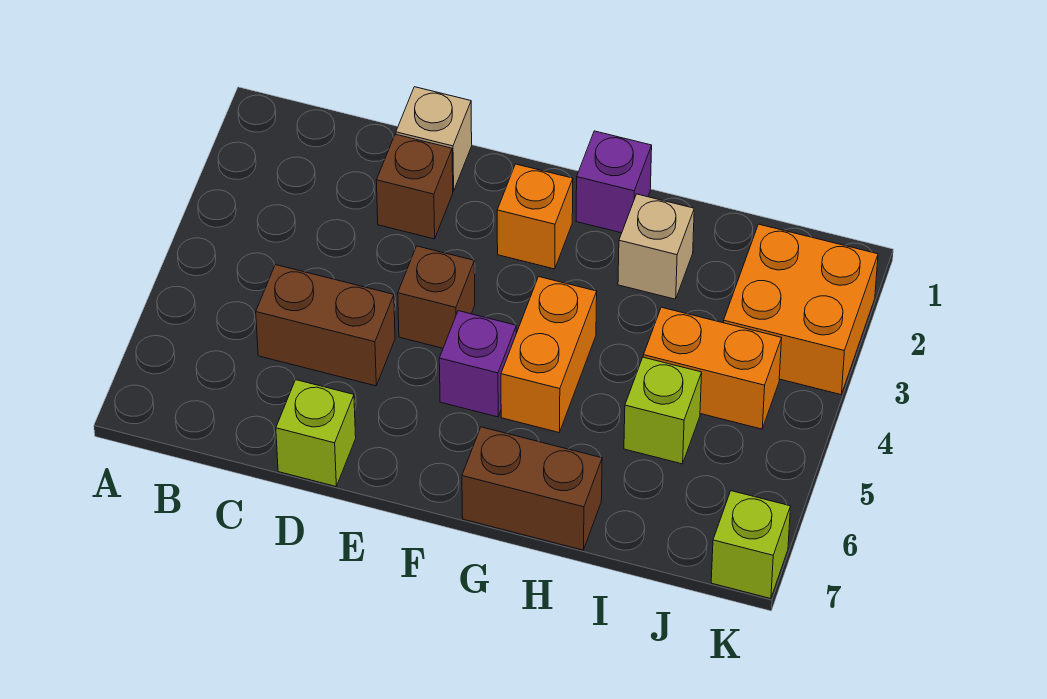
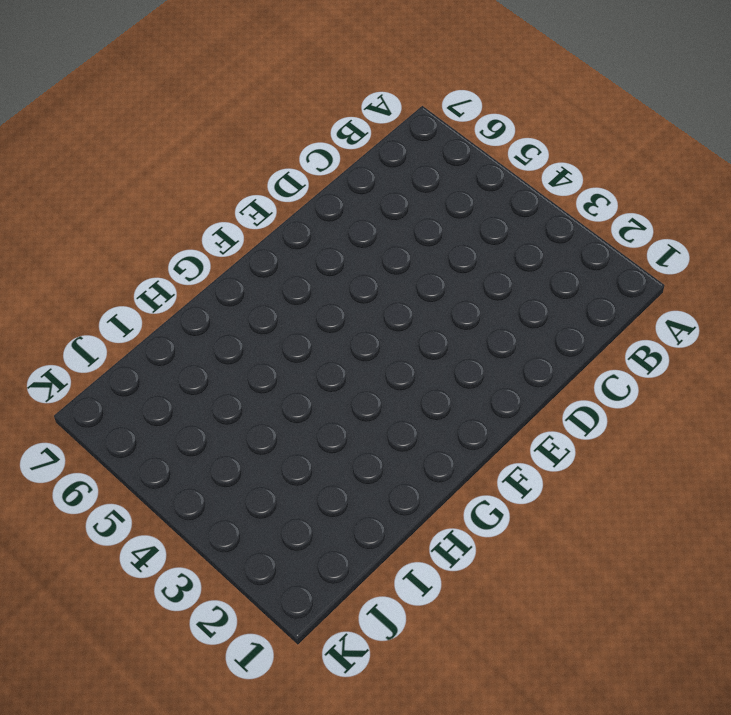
none -> brown 1x2 brick [256,265,395,386]
none -> tan 1x1 brick [396,87,472,191]
none -> brown 1x1 brick [376,134,453,239]

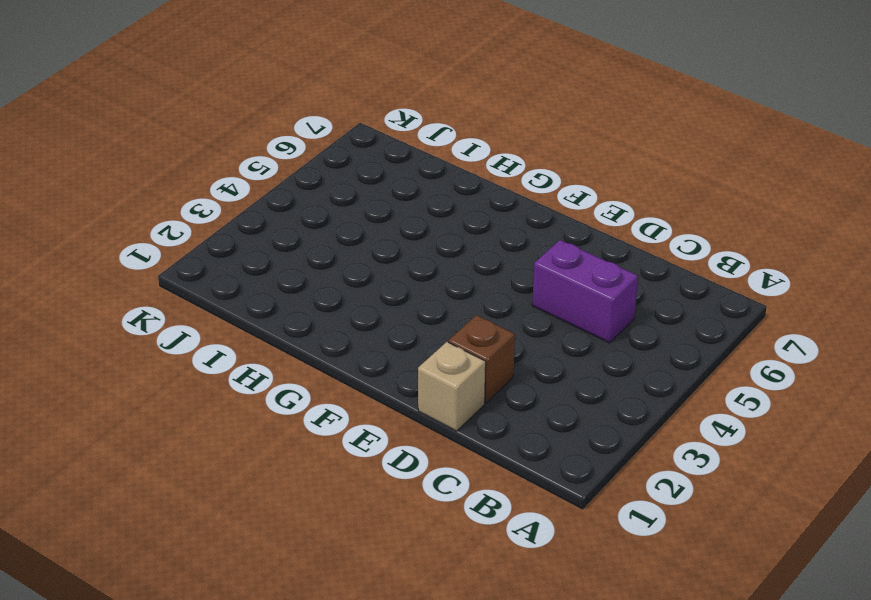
purple 1x2 brick [532,240,638,343] -> brown 1x2 brick [256,265,395,386]
none -> lime 1x1 brick [276,380,356,486]
none -> brown 1x1 brick [398,246,475,348]
none -> orange 1x1 brick [497,164,573,269]

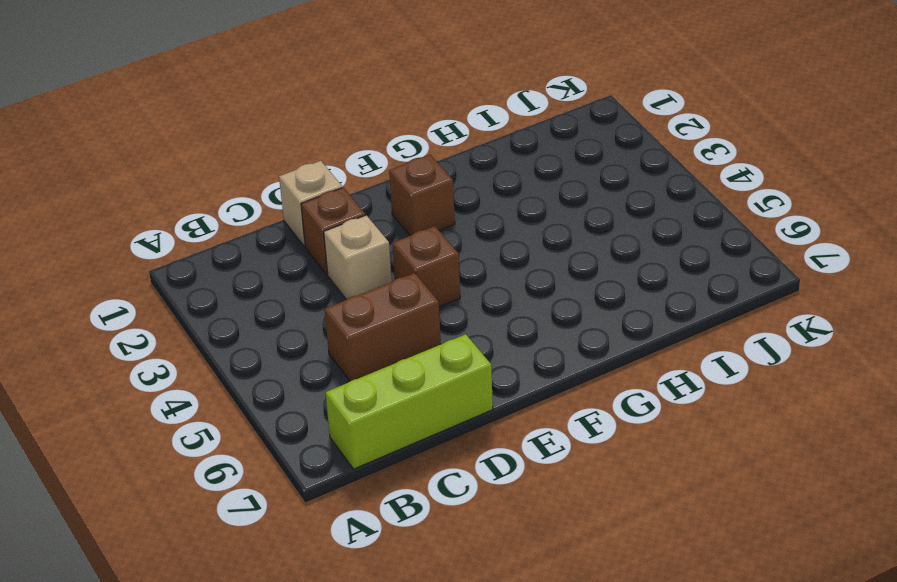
lime 1x3 brick [325,334,493,469] -> lime 1x1 brick [276,380,356,486]
tan 1x1 brick [324,215,392,299] -> tan 1x1 brick moved to [618,194,694,299]
brown 1x1 brick [389,155,455,236] -> orange 1x1 brick [497,164,573,269]
none -> purple 1x1 brick [439,311,516,417]
none -> purple 1x1 brick [576,131,652,233]
none -> orange 1x2 brick [501,277,597,432]

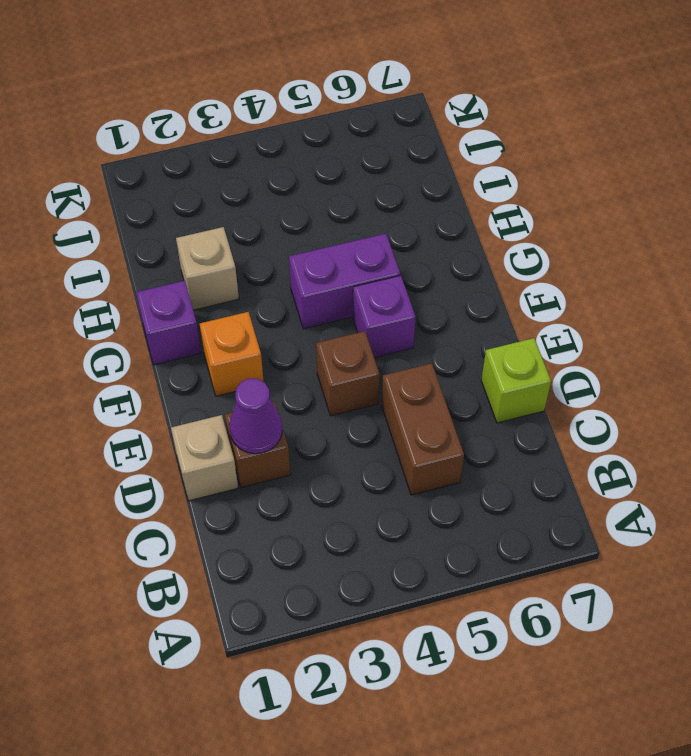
purple 1x1 cone [229,379,282,454] -> none
purple 1x2 brick [289,234,400,329] -> orange 1x2 brick [501,277,597,432]
none -> brown 1x2 brick [462,427,602,550]
none -> orange 1x2 brick [643,307,782,429]
none -> lime 1x1 brick [624,357,702,464]

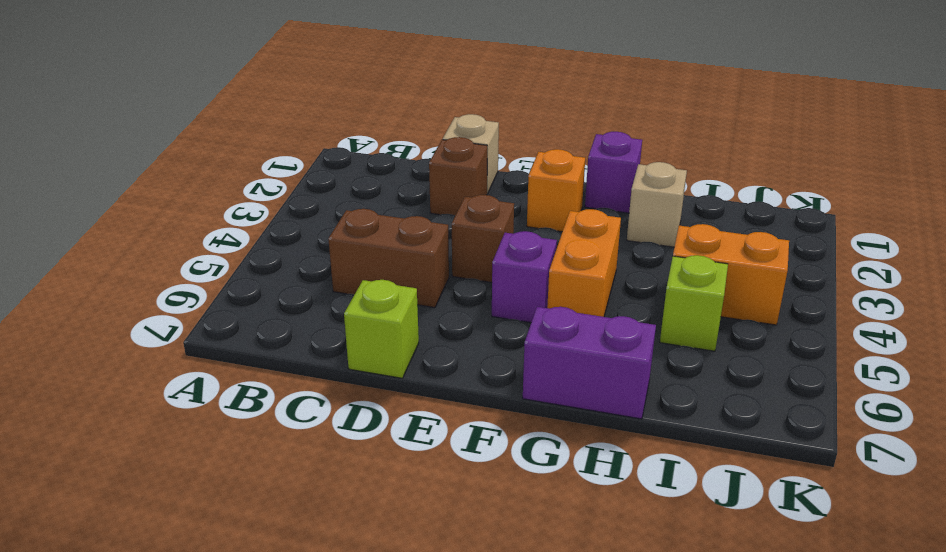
purple 1x2 brick [523,307,656,419] -> brown 1x2 brick [462,427,602,550]
none -> orange 2x2 brick [723,224,878,395]
none -> lime 1x1 brick [711,491,791,599]

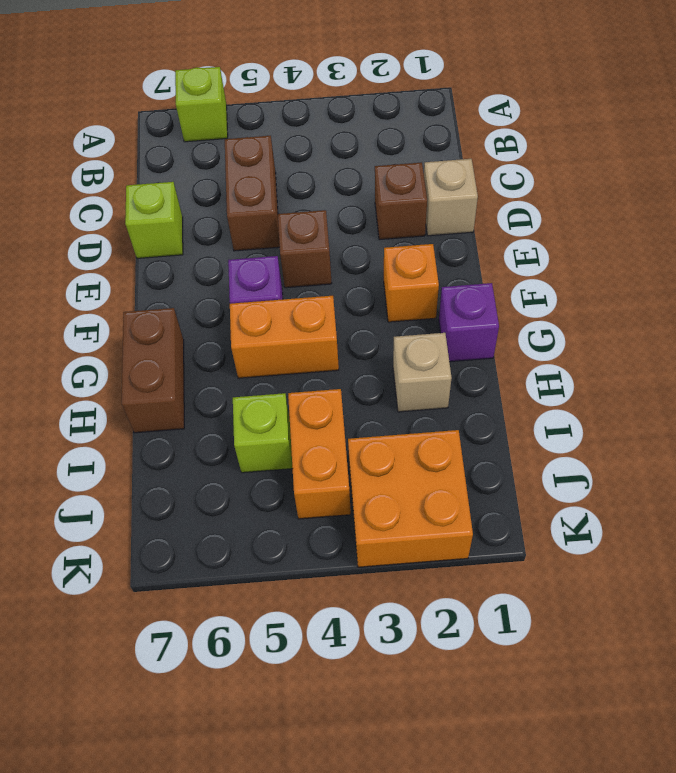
lime 1x1 brick [175,67,228,142] -> lime 1x1 brick moved to [711,491,791,599]

